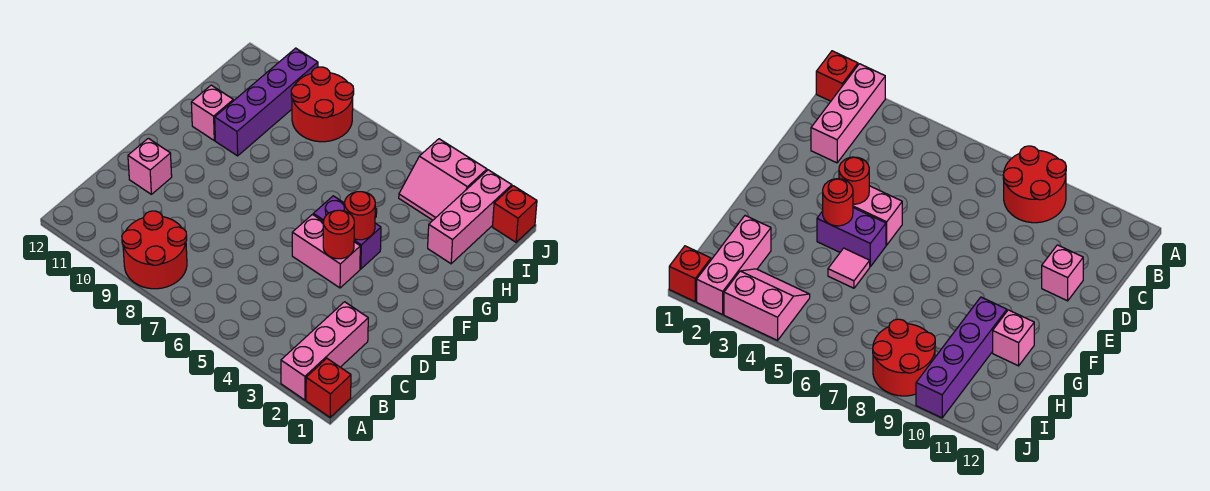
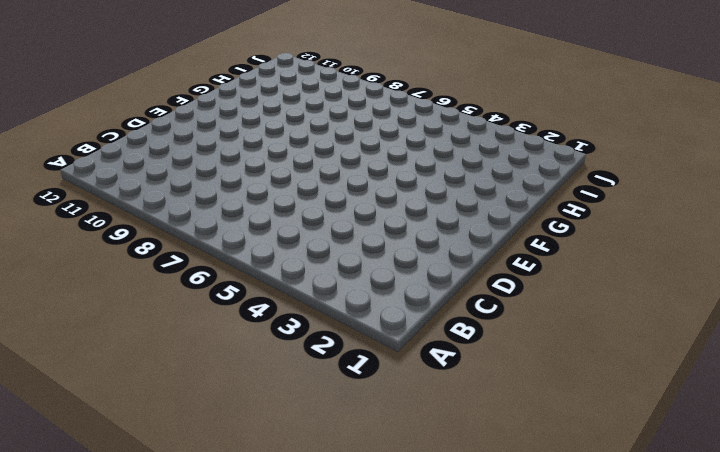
none -> red 1x1 brick [306,358,351,417]
none -> pink 1x3 brick [281,302,368,400]
none -> red 2x2 round brick [122,211,187,289]

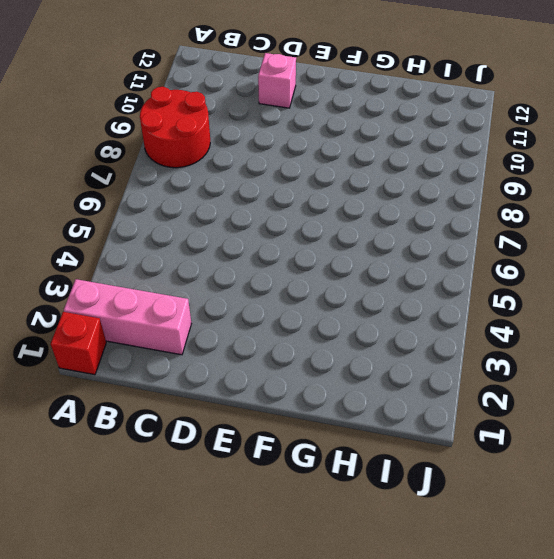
none -> pink 1x2 brick [292,215,360,288]
none -> purple 1x2 brick [313,196,381,269]
none -> pink 1x1 tile [828,248,870,288]

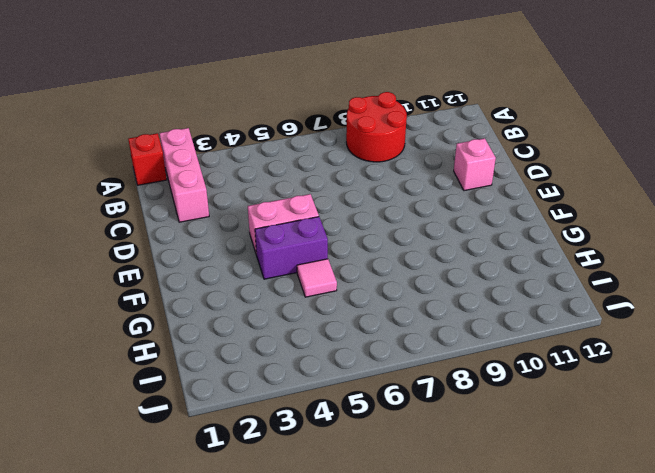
none -> purple 1x4 brick [215,48,318,156]
none -> pink 1x1 brick [191,85,233,140]
none -> pink 1x3 brick [428,170,512,264]

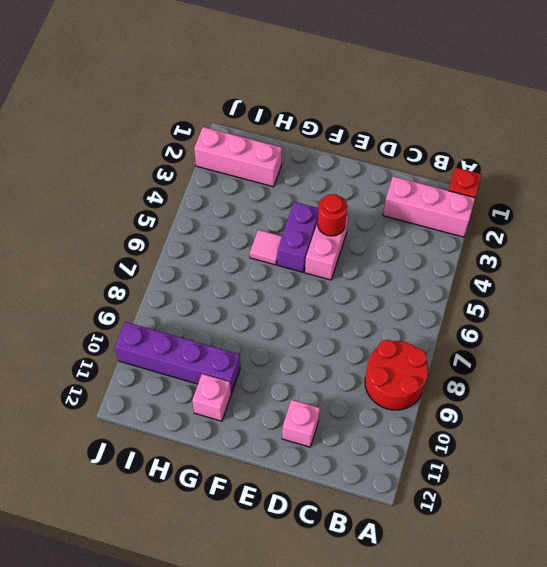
none -> pink 2x2 slope [399,139,487,220]
none -> red 2x2 round brick [291,67,354,142]
none -> red 1x1 brick [492,186,537,242]

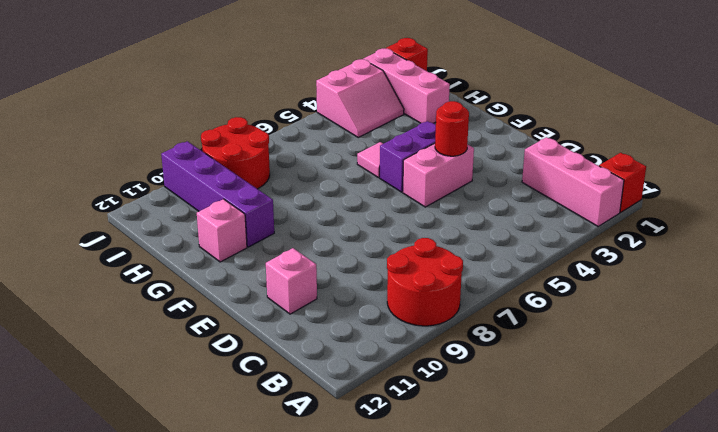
none -> red 1x1 round brick [344,192,375,240]

